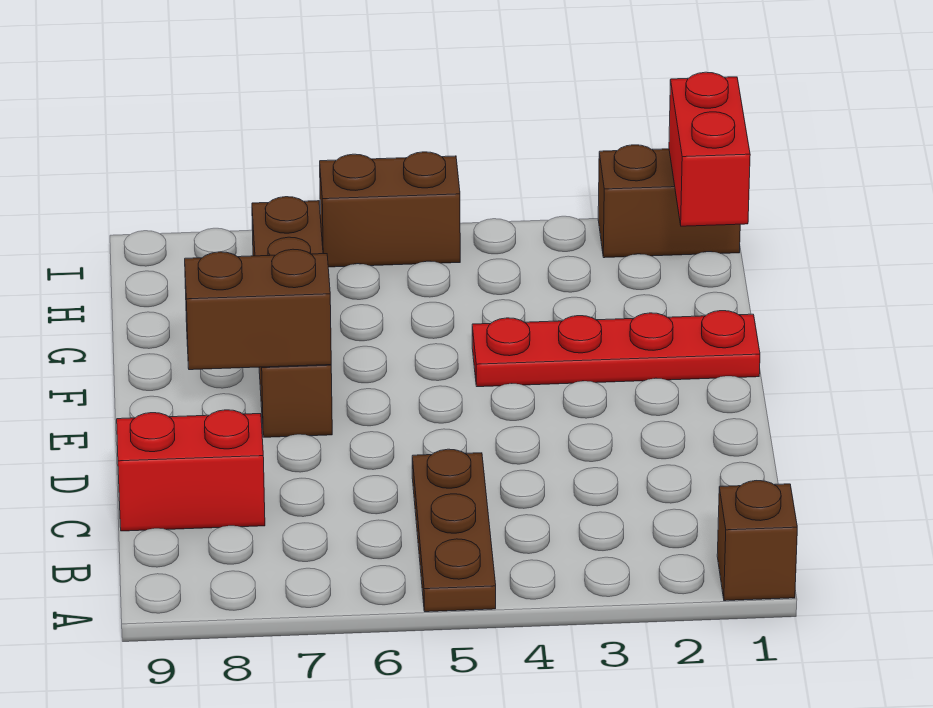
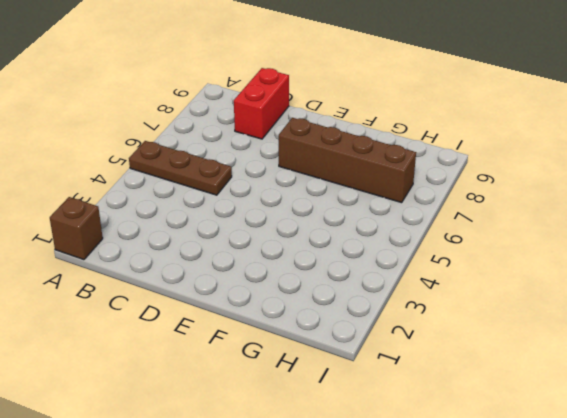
none -> red 1x4 plate [472,311,760,387]
none -> brown 1x2 brick [598,145,740,258]

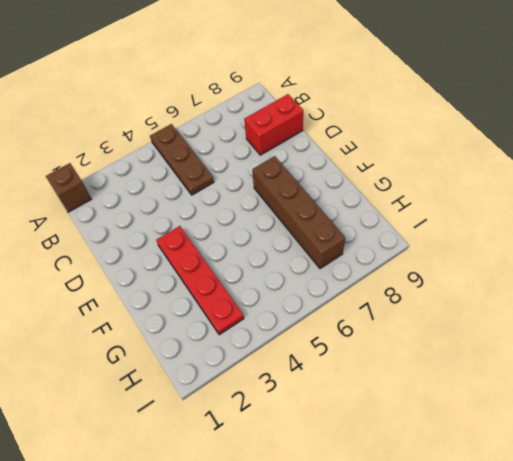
red 1x4 plate [156,226,244,335] -> red 1x4 plate turned to [472,311,760,387]
none -> brown 1x2 brick [598,145,740,258]
none -> brown 1x2 brick [320,152,460,267]

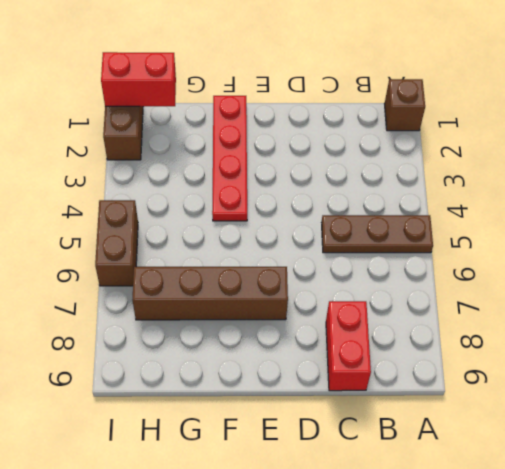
none -> brown 1x2 brick [185,249,331,370]

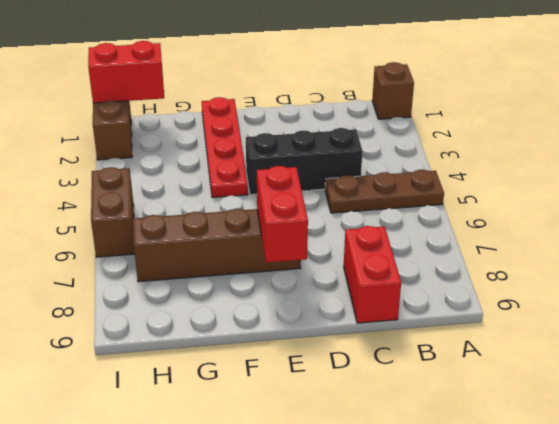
black 1x3 brick [246,128,363,195] -> none
red 1x2 brick [257,166,308,263] -> brown 1x2 brick [185,249,331,370]

